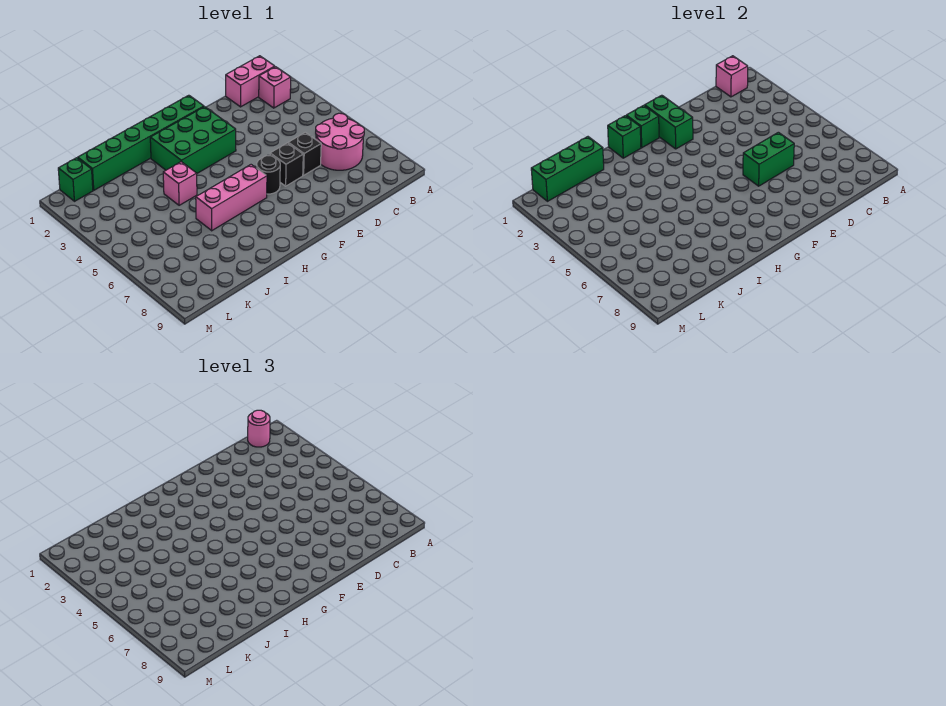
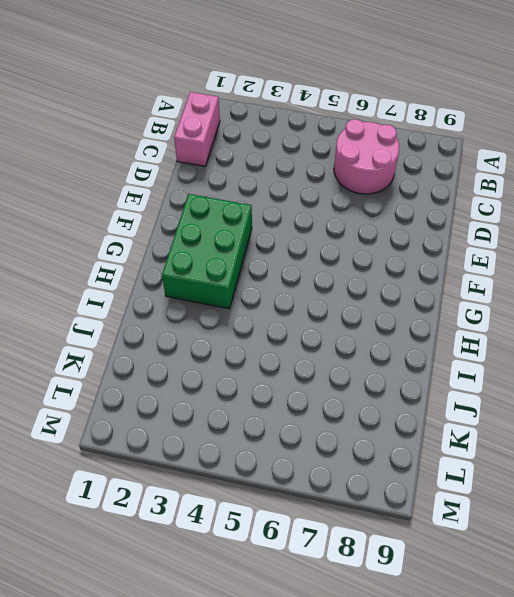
none -> pink 1x1 brick [259,67,291,108]
none -> black 1x1 brick [288,132,321,175]
none -> black 1x1 brick [270,143,303,186]

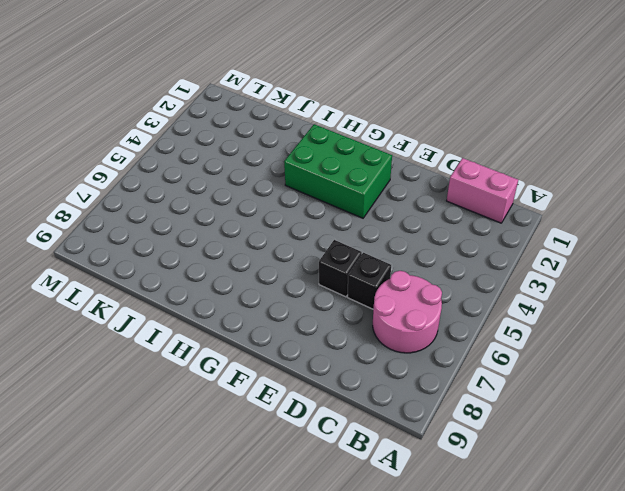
none -> pink 1x1 brick [259,67,291,108]
none -> green 1x6 brick [78,95,204,190]
none -> black 1x1 round brick [257,156,280,194]

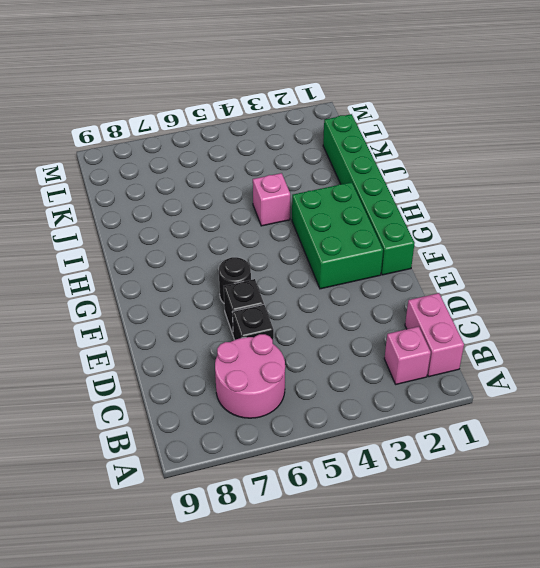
none -> pink 1x3 brick [196,165,267,231]
none -> green 1x1 brick [58,158,93,201]
none -> pink 1x1 brick [716,56,748,97]

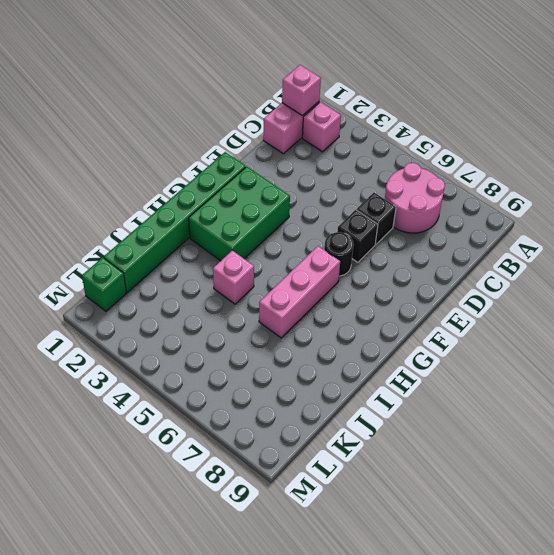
none -> green 1x2 brick [743,132,794,186]
none -> green 1x2 brick [645,95,693,149]
none -> green 1x1 brick [626,105,659,148]

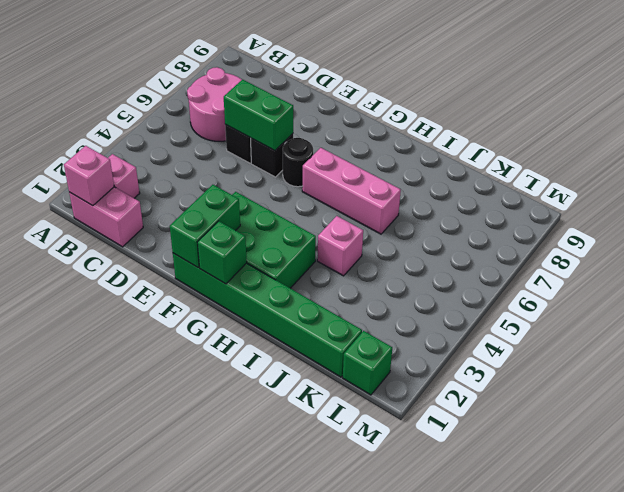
none -> green 1x1 brick [608,116,641,158]
none -> green 1x3 brick [531,137,604,201]
none -> pink 1x1 round brick [248,410,270,447]

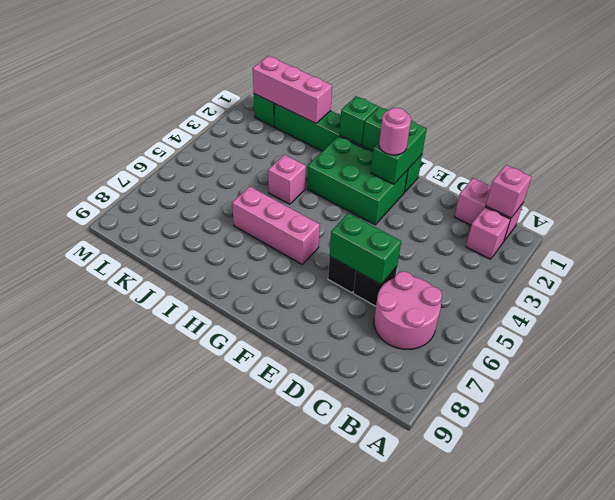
pink 1x1 round brick [379,108,411,155] -> pink 1x1 round brick moved to [248,410,270,447]
pink 1x3 brick [253,56,332,123] -> green 1x3 brick [531,137,604,201]
none -> black 1x1 round brick [257,156,280,194]

